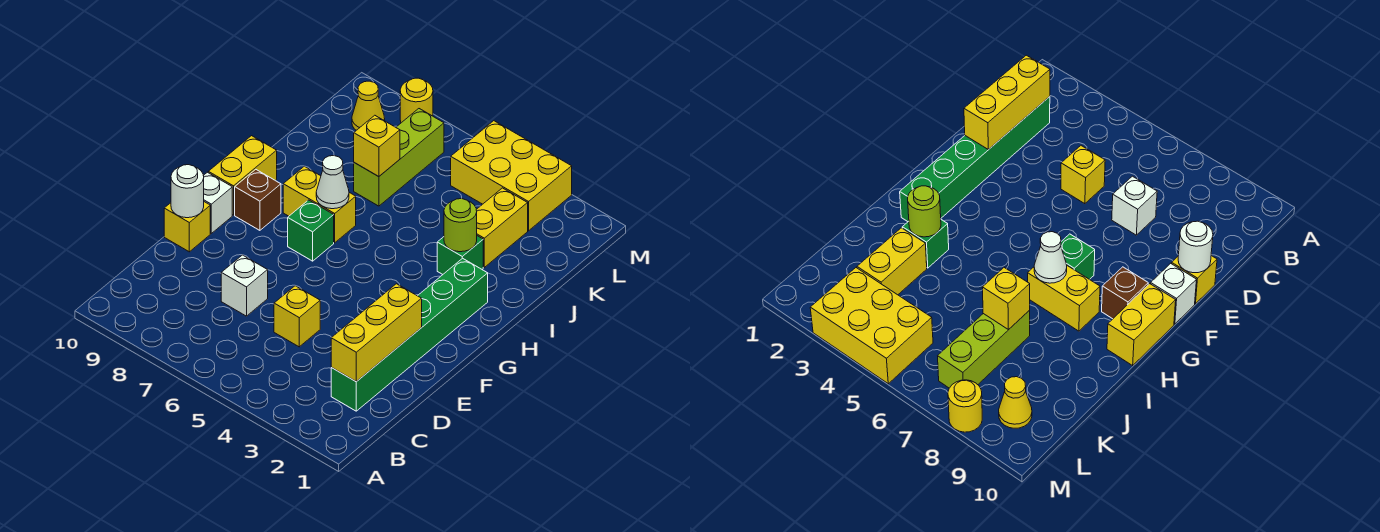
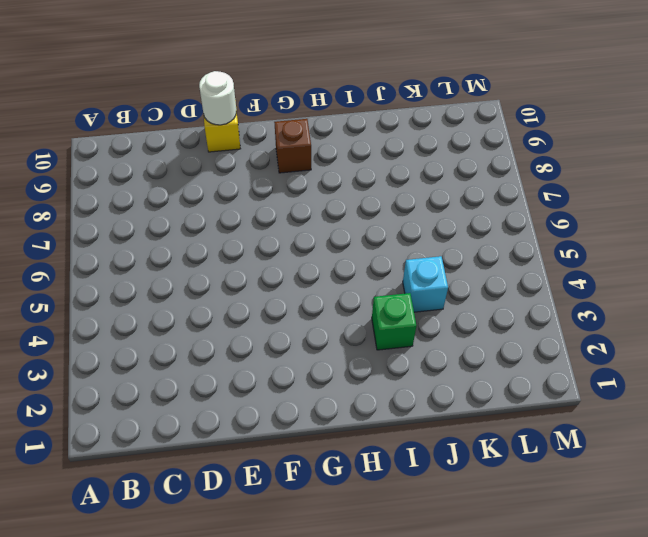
cyan 1x1 brick [403,256,448,312] -> none
none -> green 1x6 brick [331,258,488,411]
none -> yellow 1x1 brick [274,286,320,347]
none -> white 1x1 brick [221,255,268,316]

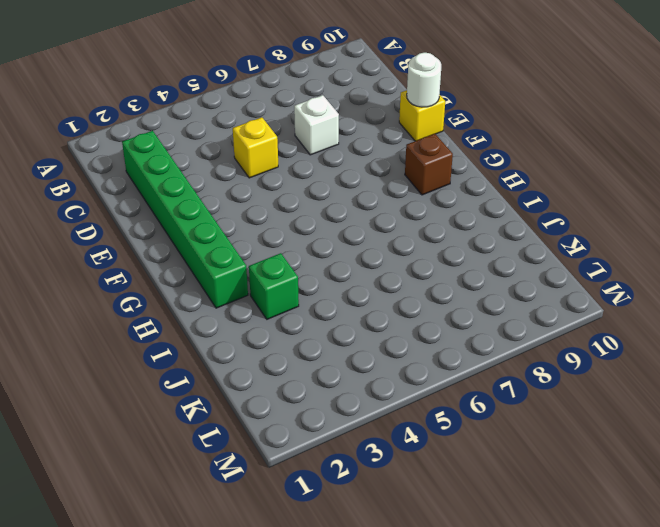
none -> white 1x1 brick [203,172,232,233]
none -> green 1x1 brick [288,200,334,261]
none -> yellow 1x2 brick [208,136,277,215]

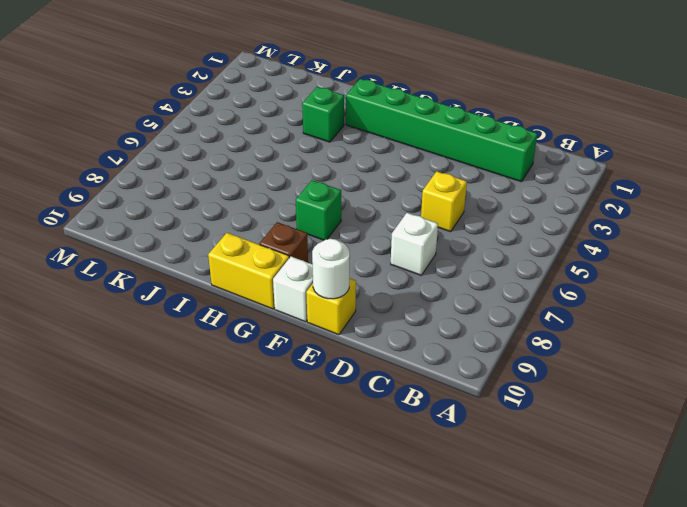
none -> yellow 1x2 brick [283,166,356,243]
none -> yellow 1x2 brick [476,188,528,267]
none -> lime 1x3 brick [354,109,444,206]

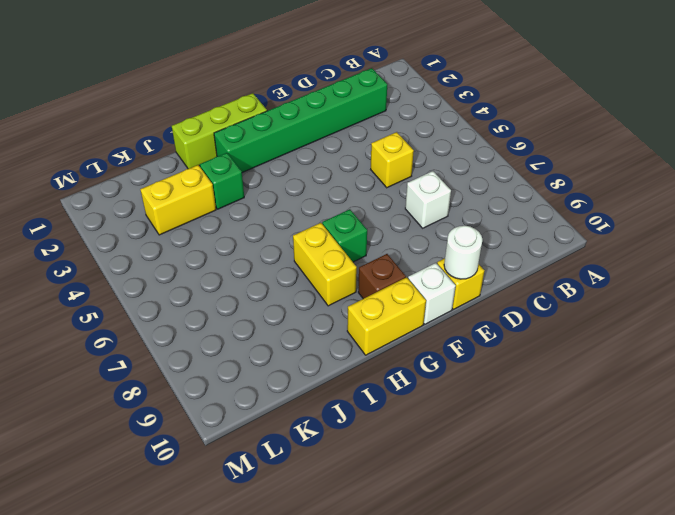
lime 1x3 brick [172,93,267,169] -> lime 1x3 brick moved to [354,109,444,206]
none -> yellow 2x3 brick [451,121,572,231]
none -> yellow 1x1 cone [352,81,385,130]
none -> yellow 1x1 round brick [400,78,433,123]

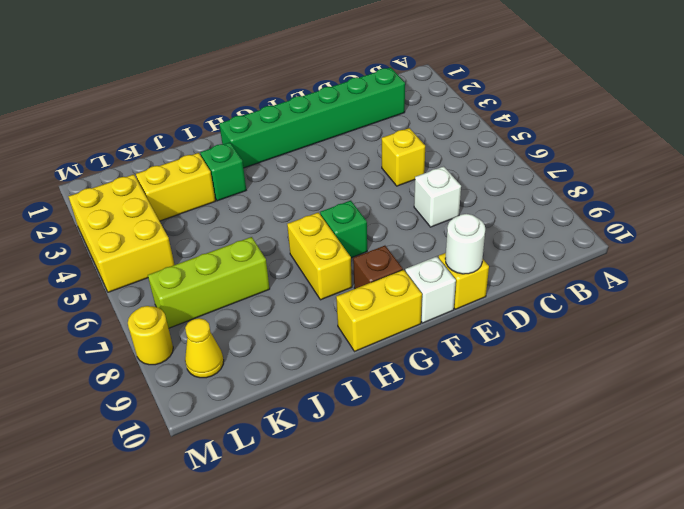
none -> yellow 1x3 brick [331,284,422,382]
none -> white 1x1 cone [316,156,349,209]
none -> lime 1x1 round brick [444,199,477,252]

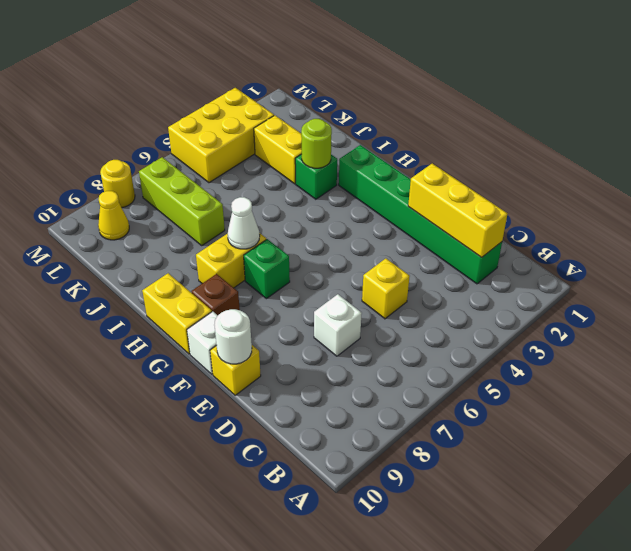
none -> yellow 1x1 brick [354,115,400,177]

